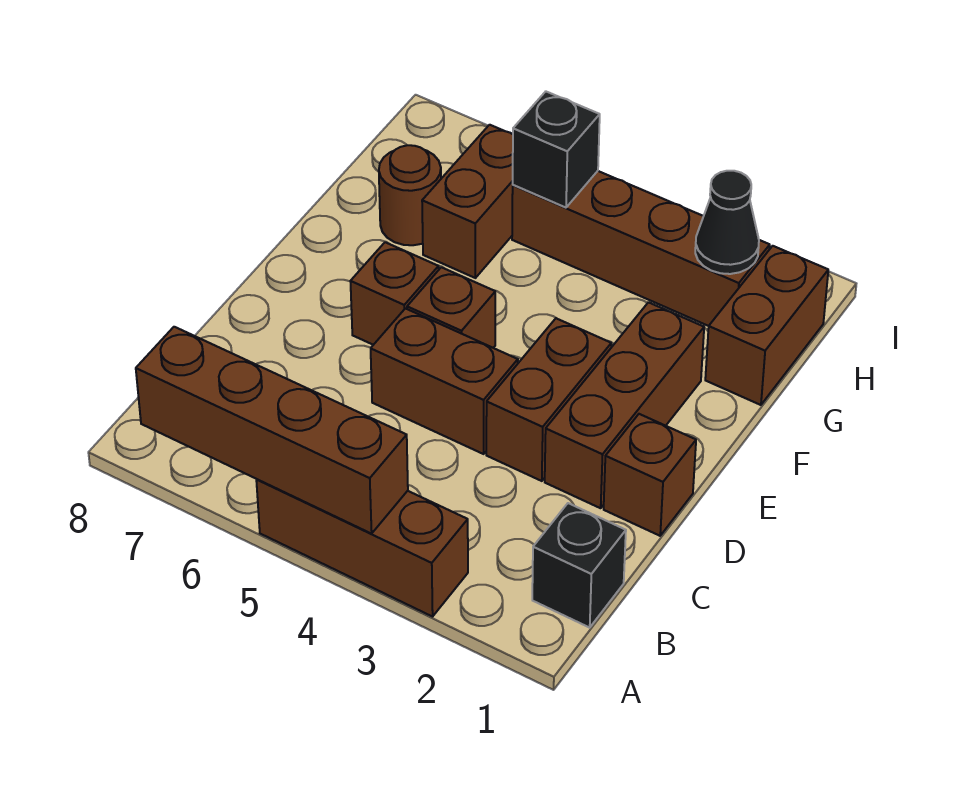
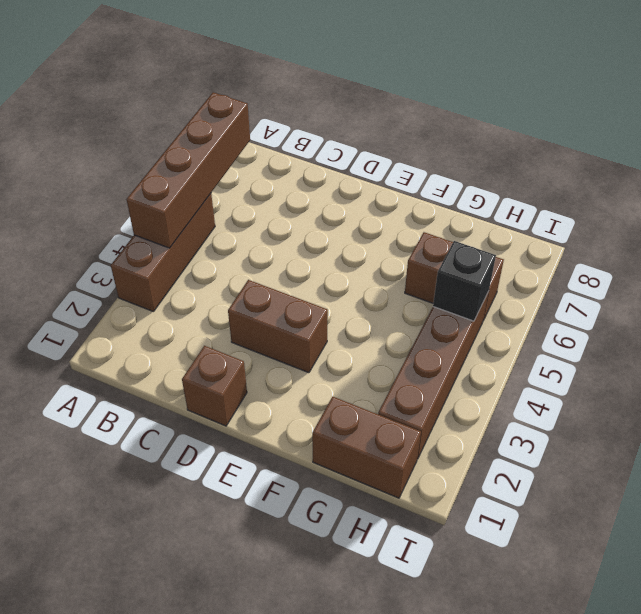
none -> black 1x1 brick [532,503,626,628]
none -> brown 1x3 brick [545,302,704,508]
none -> brown 1x2 brick [371,309,518,454]

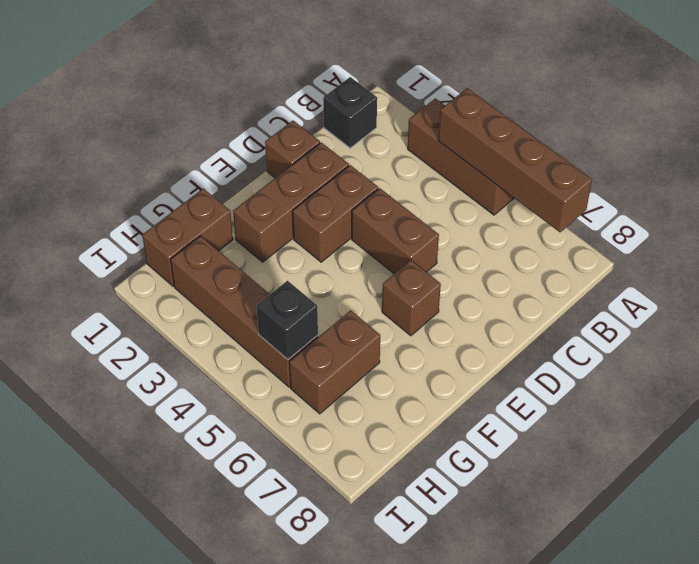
none -> brown 1x1 brick [407,267,495,348]
none -> brown 1x1 round brick [379,145,441,245]
none -> black 1x1 cone [695,171,759,274]

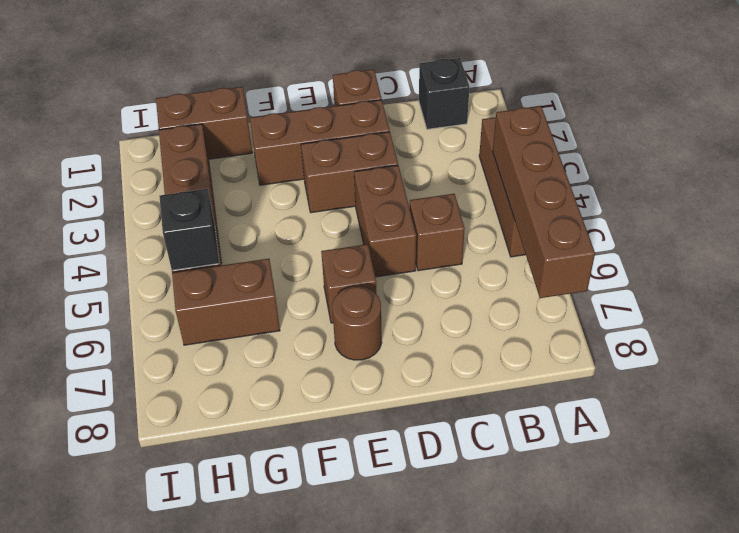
brown 1x1 brick [410,194,465,271] -> brown 1x1 brick moved to [407,267,495,348]
brown 1x1 round brick [332,286,382,360] -> brown 1x1 round brick moved to [379,145,441,245]
none -> black 1x1 cone [695,171,759,274]

